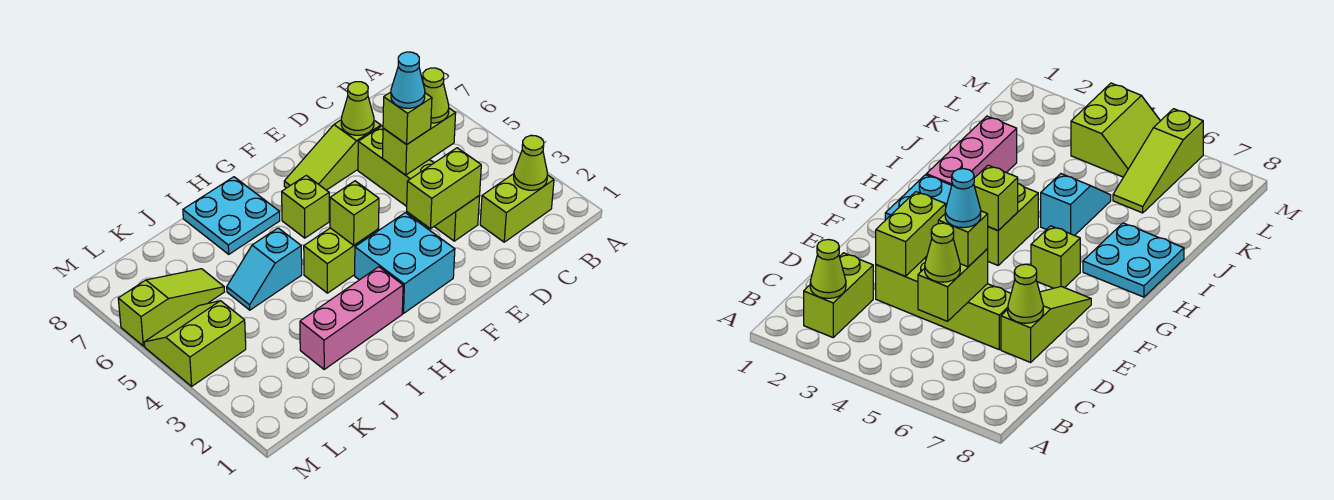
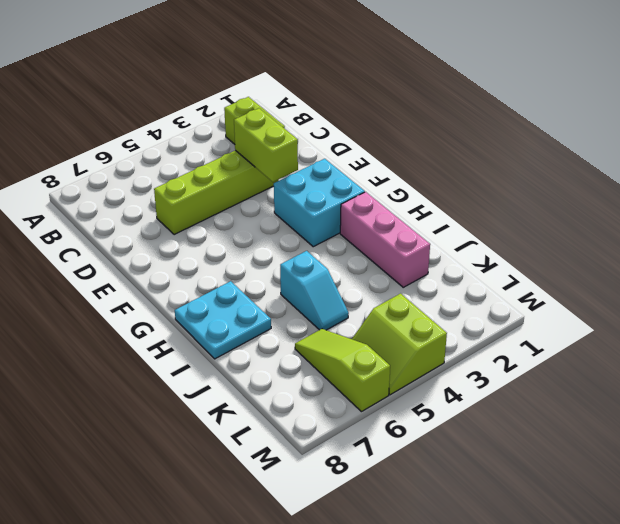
none -> lime 1x3 slope [284,120,381,190]
none -> lime 1x2 brick [304,228,378,293]
none -> lime 1x1 brick [282,175,329,238]

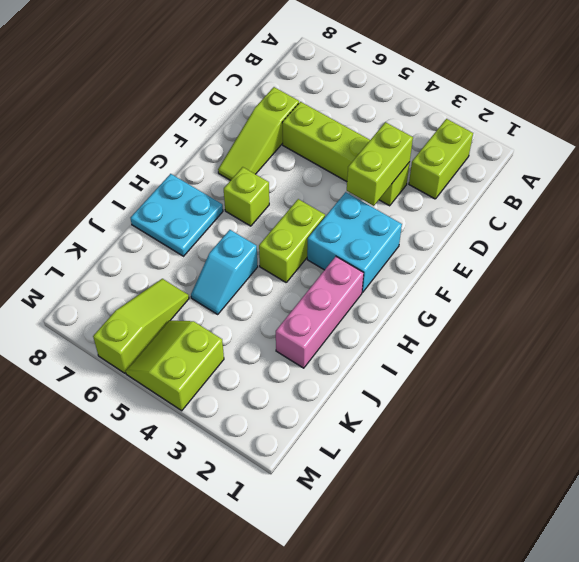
none -> lime 1x1 cone [514,136,547,190]
none -> lime 1x2 brick [382,108,456,175]
none -> lime 1x1 cone [341,82,374,135]

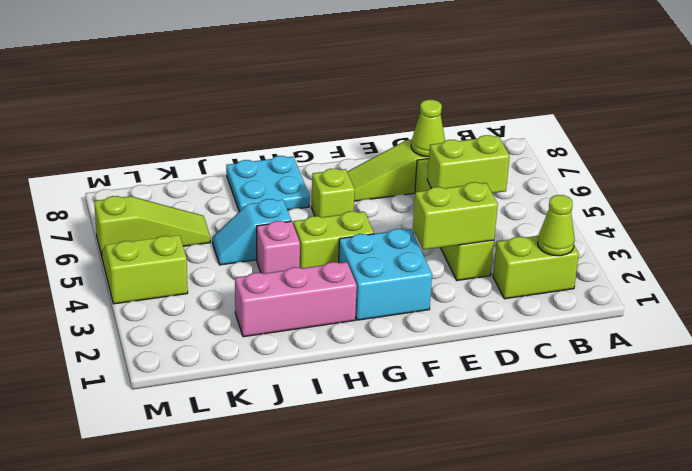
pink 1x1 brick [257,221,300,274] -> none
none -> lime 1x1 brick [330,181,379,245]
none -> lime 1x1 cone [423,68,449,123]
none -> lime 1x1 brick [383,92,432,144]

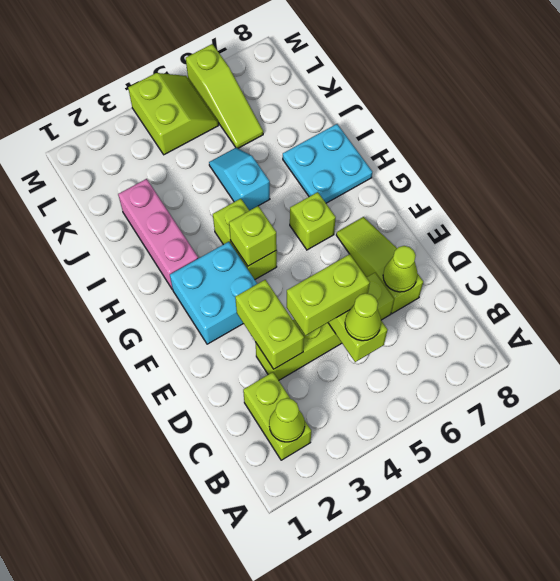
lime 1x2 brick [287,254,370,335] -> lime 1x1 brick [383,92,432,144]
none -> cyan 1x1 cone [391,52,425,108]

